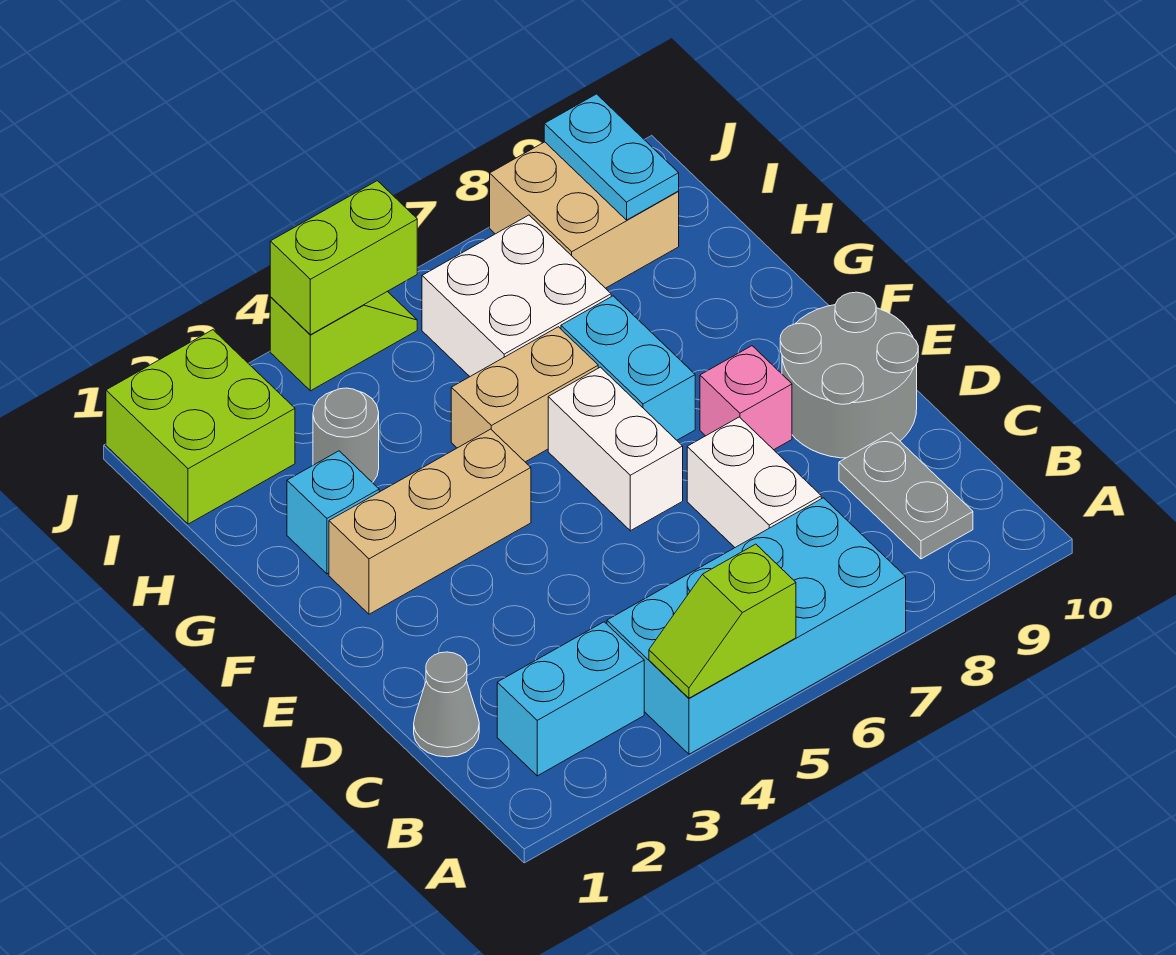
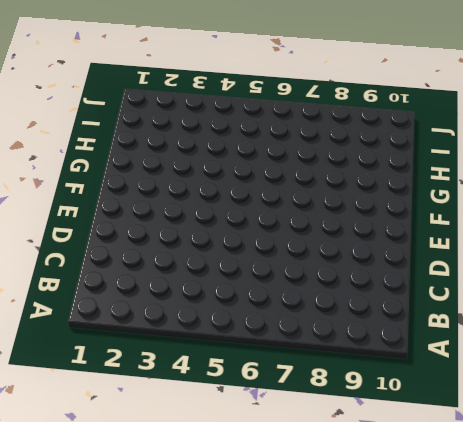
none -> cyan 2x4 brick [607,498,906,754]
none -> cyan 1x2 brick [497,622,644,776]
none -> grey 1x2 plate [839,433,973,559]

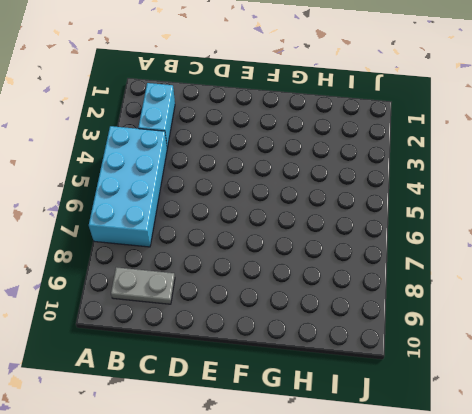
none -> grey 1x1 cone [414,652,479,757]
none -> white 1x2 brick [687,417,821,547]
none -> grey 2x2 round brick [780,292,918,458]

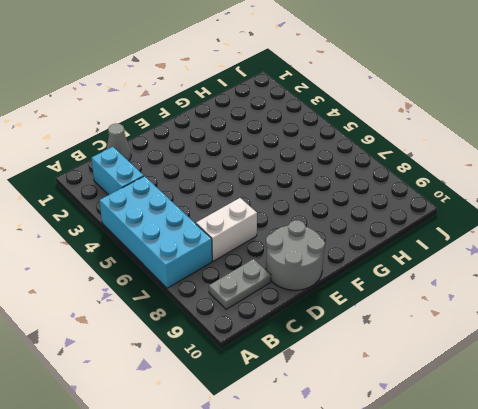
none -> white 1x2 brick [548,367,683,531]
none -> pink 1x1 brick [700,346,792,450]
none -> tan 1x3 brick [329,429,531,614]

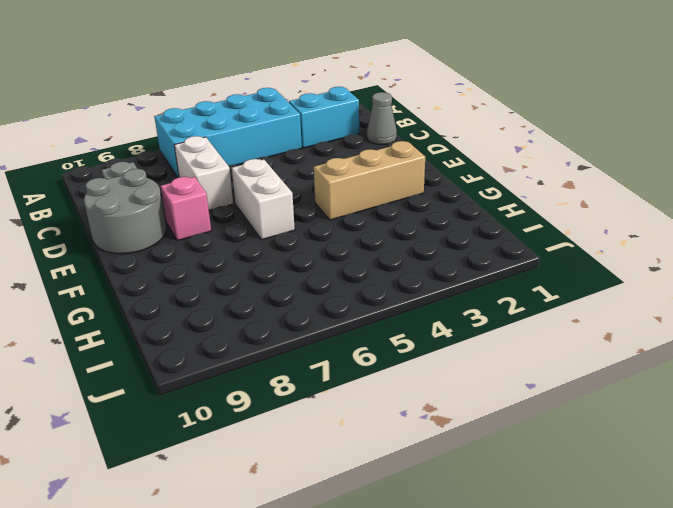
none -> cyan 1x2 brick [561,296,695,440]
none -> cyan 1x1 brick [287,451,379,574]
none -> tan 1x2 brick [451,327,598,462]

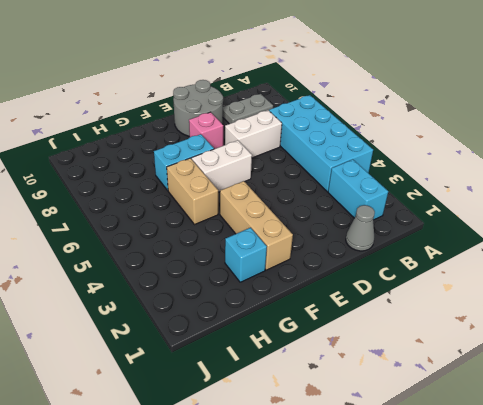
none -> grey 1x1 round brick [313,388,379,483]
none -> white 2x2 brick [422,215,611,376]
none -> lime 2x2 brick [106,330,295,524]

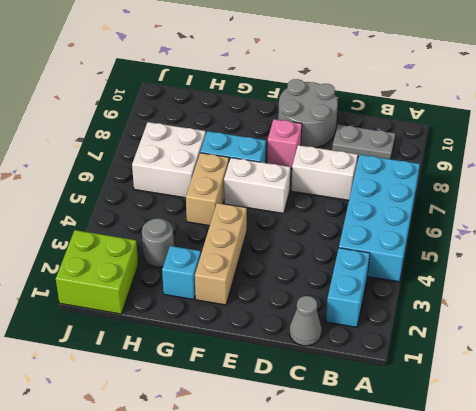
none -> tan 2x2 brick [490,142,679,288]
none -> lime 1x2 slope [270,291,417,391]
none -> lime 1x2 slope [649,544,796,698]

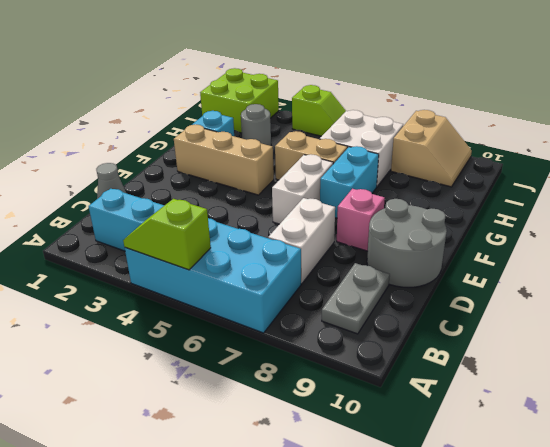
tan 2x2 slope [391,110,472,187] -> tan 2x2 brick [490,142,679,288]
none -> cyan 1x2 plate [544,94,679,220]
none -> lime 1x2 brick [270,181,417,335]

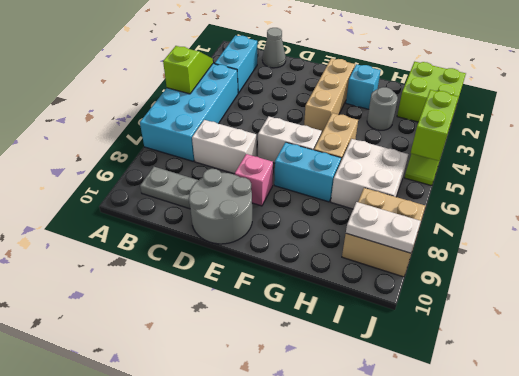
white 1x2 plate [346,202,421,253] -> cyan 1x2 plate [544,94,679,220]

